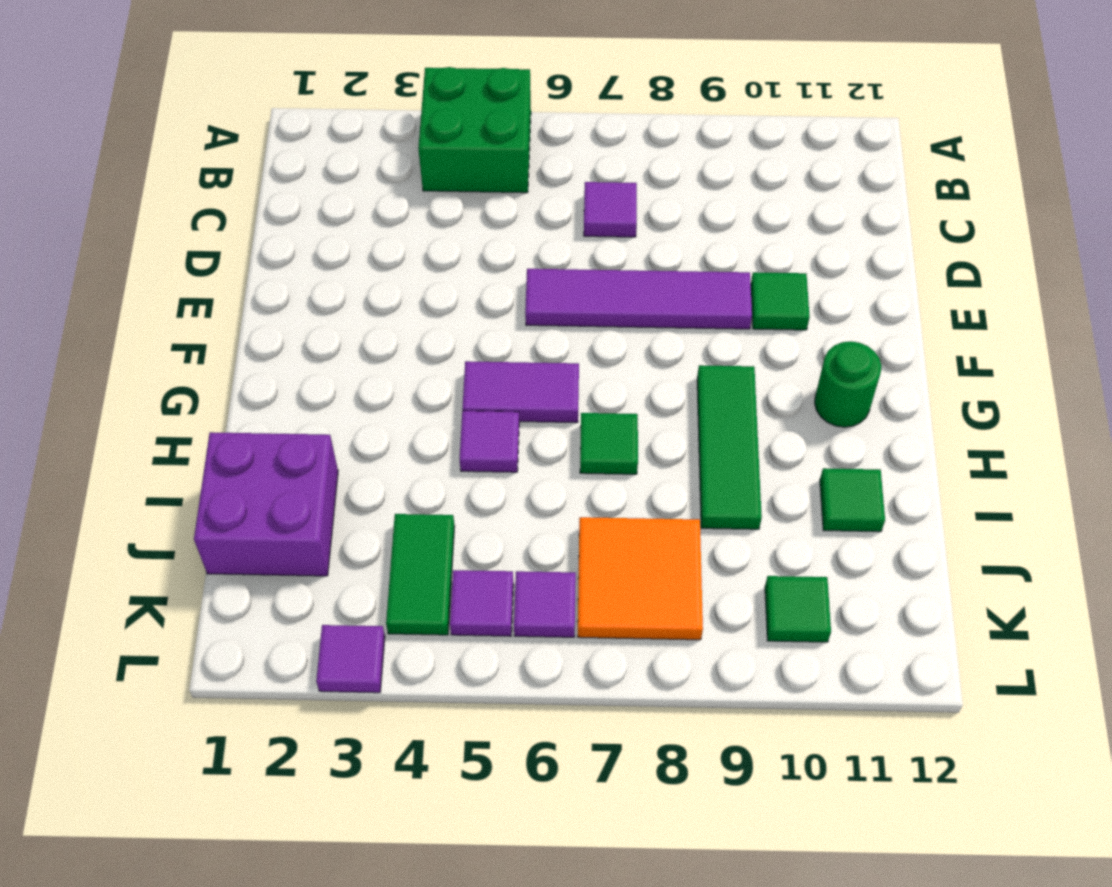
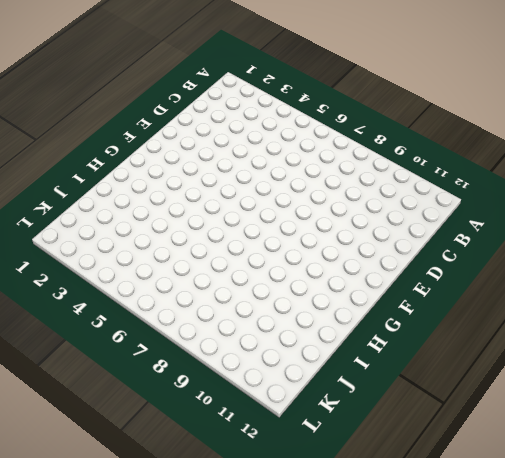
none -> green 2x2 brick [418,67,531,193]
none -> purple 1x1 tile [584,182,637,237]
none -> purple 1x4 tile [525,269,752,329]

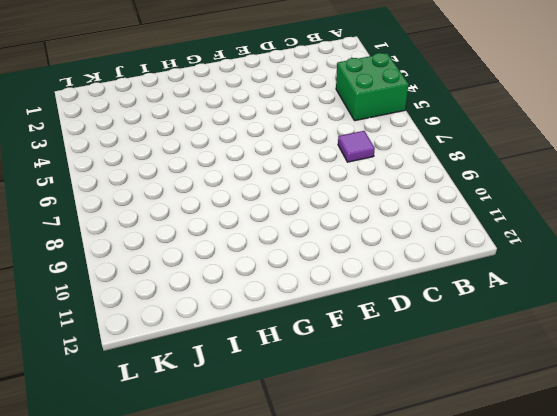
none -> purple 1x4 tile [525,269,752,329]
none -> green 1x1 tile [751,272,810,330]
none -> purple 1x2 tile [463,361,579,423]

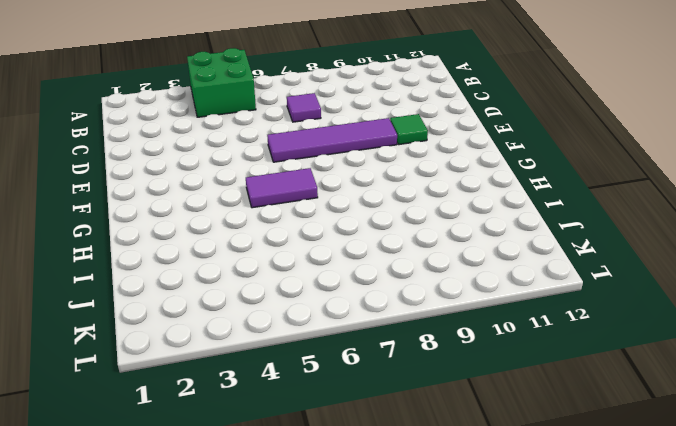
none -> green 1x3 tile [697,365,762,529]
none -> green 1x1 round brick [815,341,881,427]
none -> purple 1x1 tile [460,411,519,472]

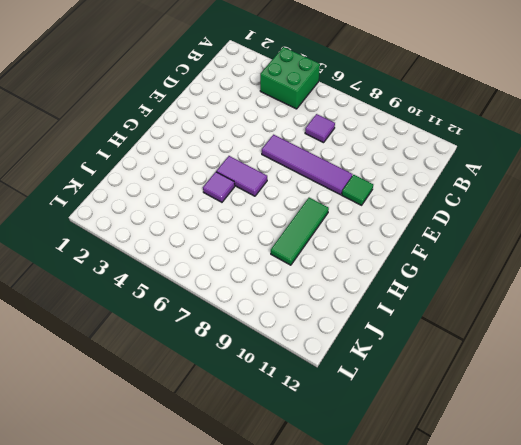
none -> green 1x1 round brick [815,341,881,427]
none -> green 1x1 tile [580,413,638,474]
none -> purple 2x2 brick [194,432,338,576]

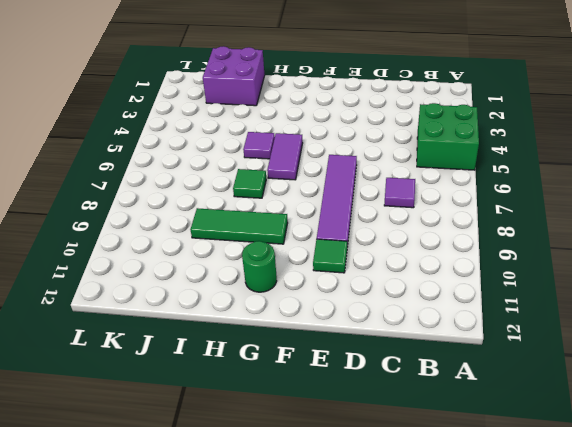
none -> green 1x1 tile [820,468,885,532]
none -> green 1x2 tile [386,514,455,635]
none -> orange 2x2 tile [578,517,703,640]

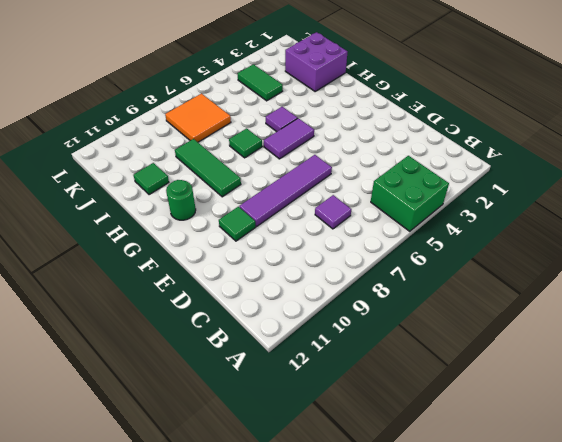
none -> purple 1x1 tile [450,570,513,636]
none -> purple 1x1 tile [514,571,576,637]
none -> green 1x1 tile [765,576,831,642]

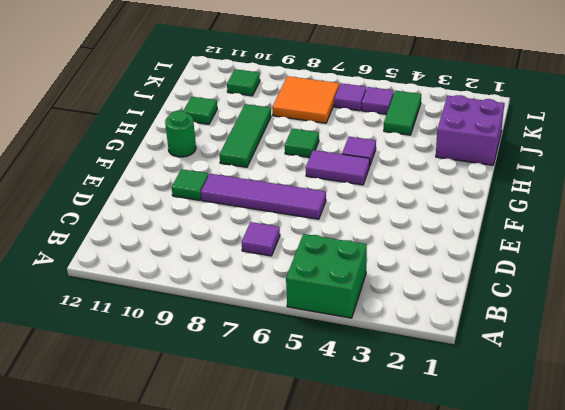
none -> purple 1x1 tile [316,625,385,693]

